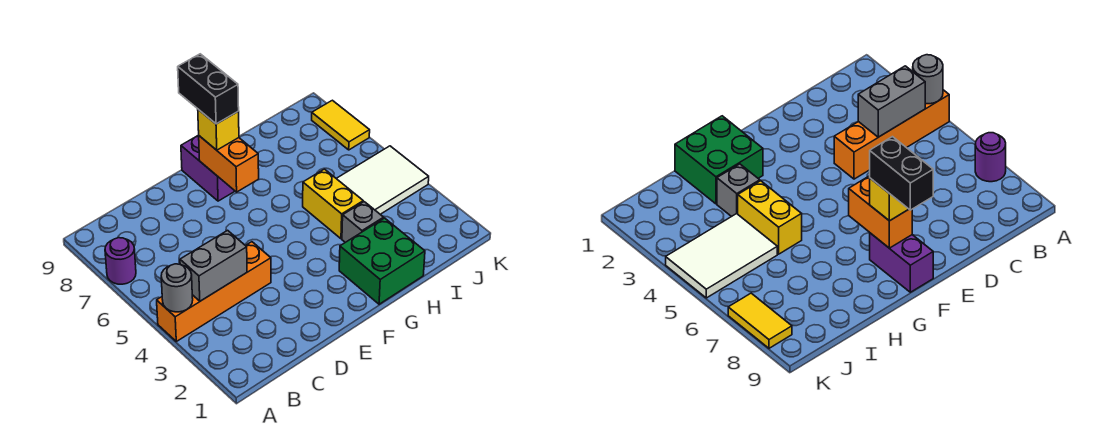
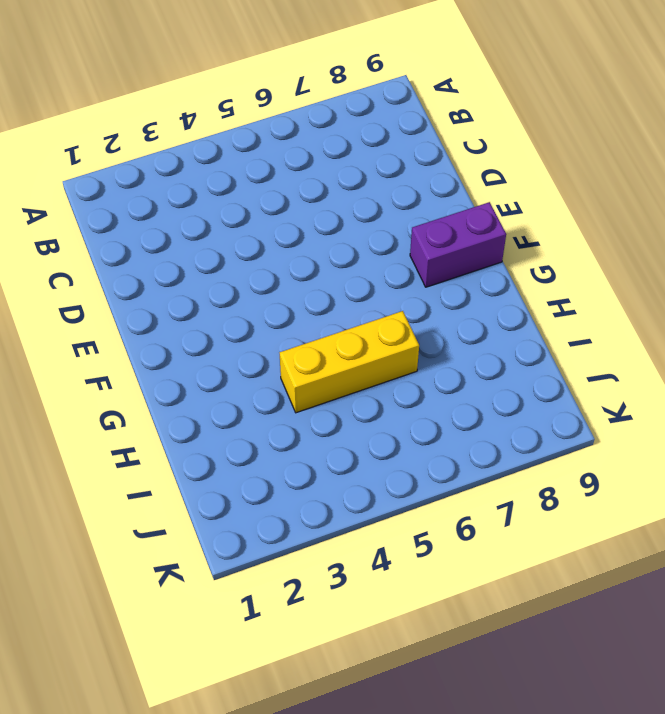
yellow 1x3 brick [280,311,419,413] -> yellow 1x2 brick [303,169,363,239]
none -> orange 1x4 brick [157,242,271,341]
none -> purple 1x1 round brick [105,238,136,284]
none -> green 2x2 brick [339,218,425,304]

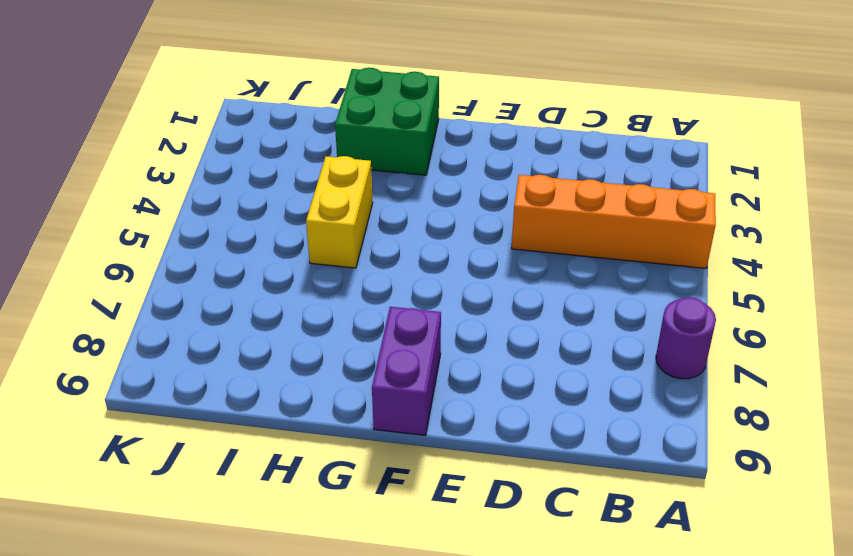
none -> grey 1x1 brick [342,202,384,242]
none -> white 2x3 tile [336,146,429,214]
none -> yellow 1x2 tile [312,100,370,150]

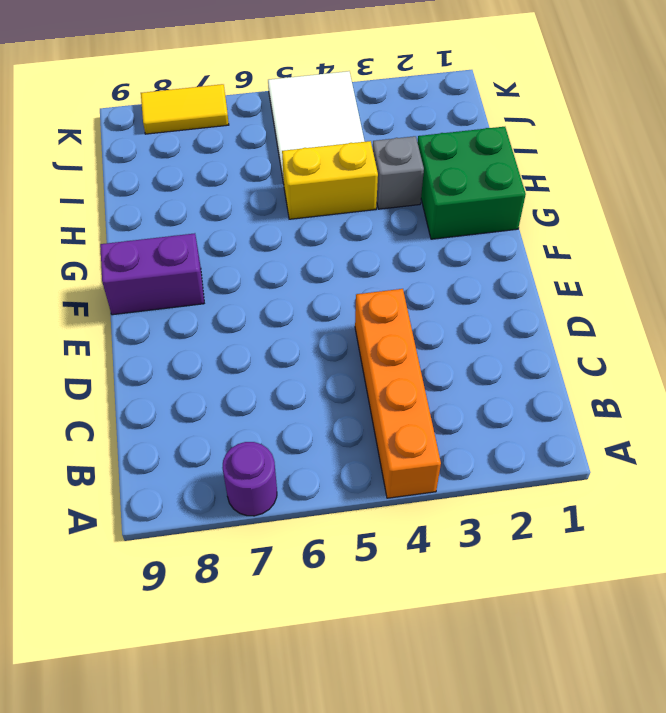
none -> grey 1x1 round brick [161,264,193,312]
none -> grey 1x2 brick [180,230,247,301]
none -> orange 1x2 brick [199,136,259,192]

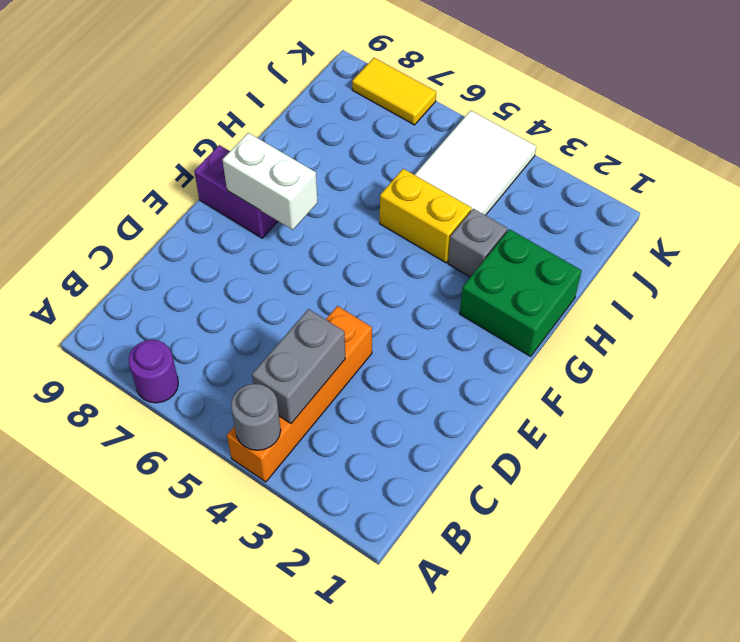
white 1x2 brick [223,133,318,230] -> orange 1x2 brick [199,136,259,192]
none -> yellow 1x1 brick [198,109,239,150]
none -> black 1x2 brick [178,54,239,124]

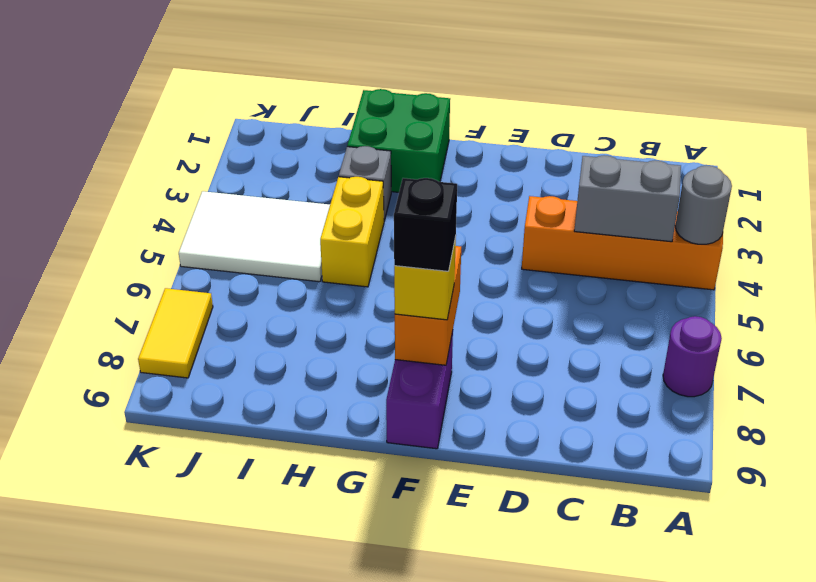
black 1x1 brick [394,178,457,271] -> black 1x2 brick [178,54,239,124]

